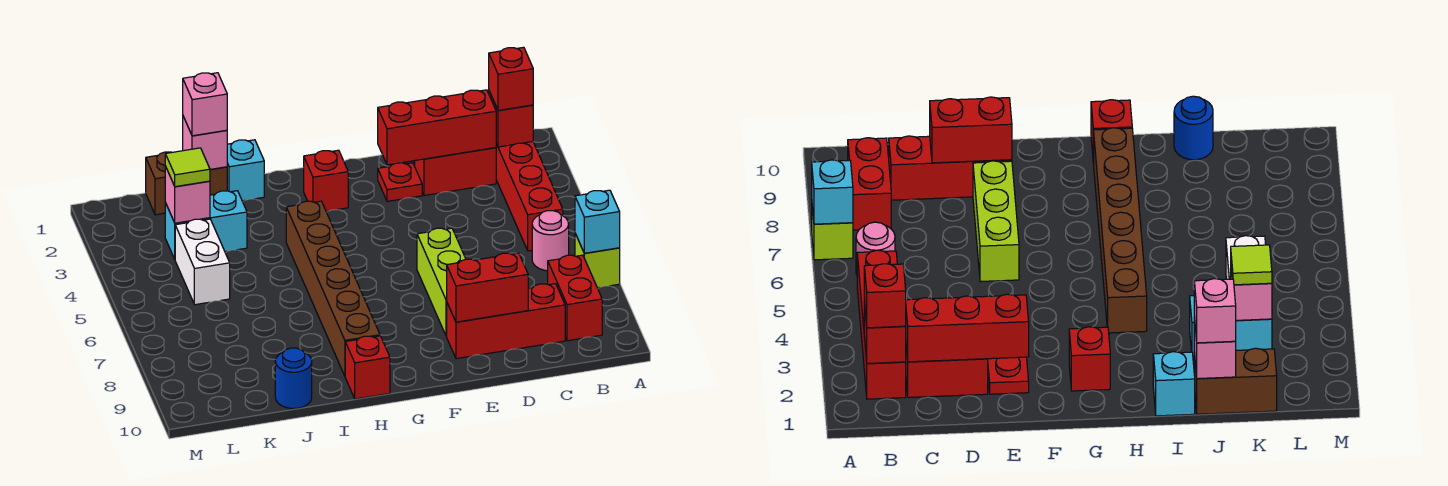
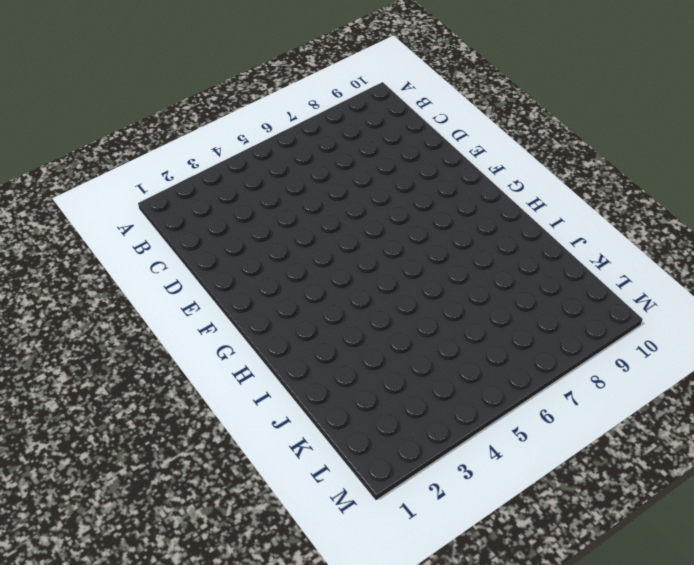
none -> lime 1x1 brick [575,234,620,288]
none -> red 1x4 brick [496,142,563,251]
none -> pink 1x1 round brick [532,211,569,271]

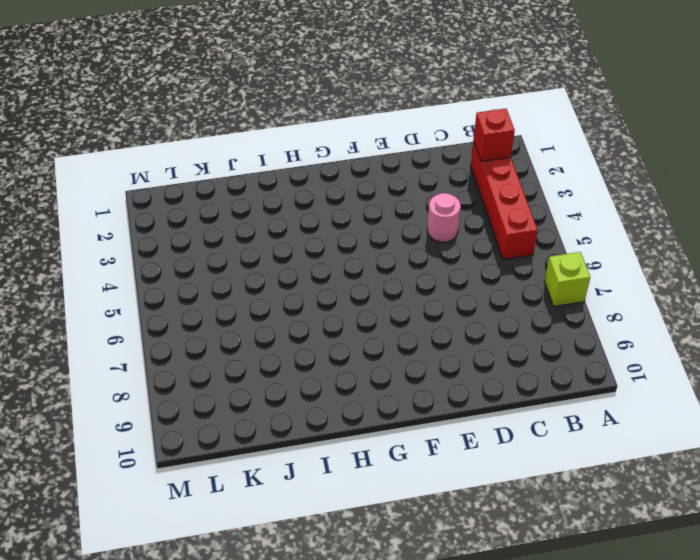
pink 1x1 round brick [427,193,461,242] -> pink 1x1 round brick moved to [532,211,569,271]
none -> red 1x2 brick [548,255,602,341]
none -> red 1x2 brick [415,148,496,196]
none -> red 1x3 brick [447,284,565,359]

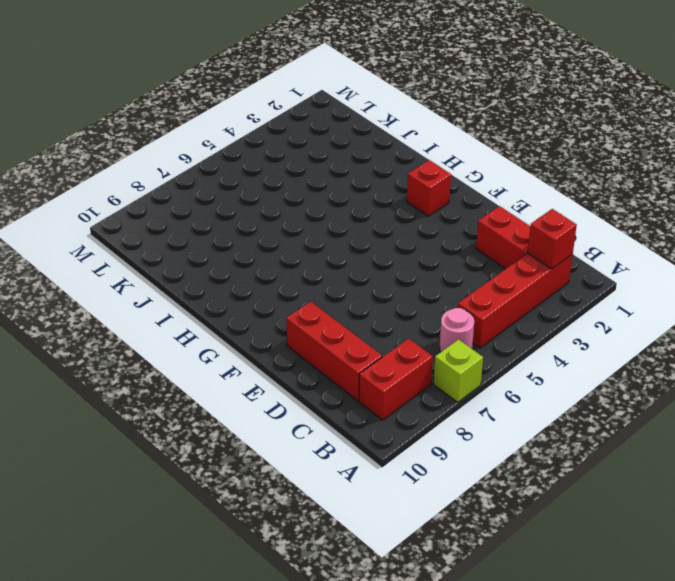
none -> red 1x1 plate [378,163,422,201]
none -> lime 1x3 brick [417,228,466,336]
none -> brown 1x6 brick [286,201,380,376]

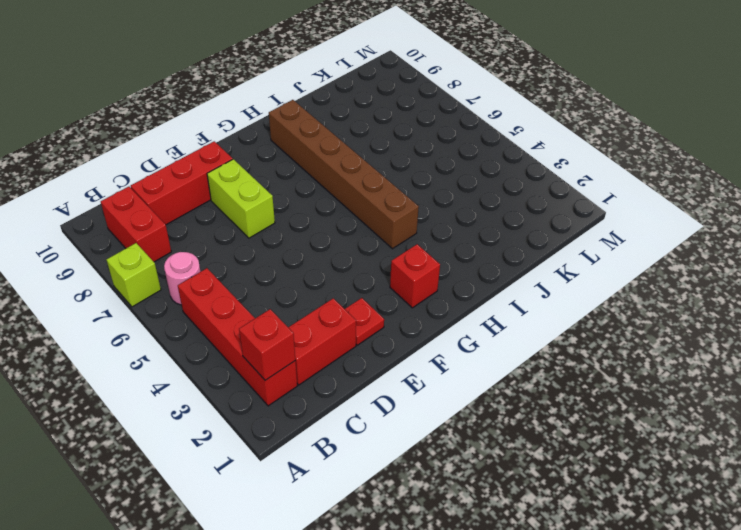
lime 1x2 brick [207,159,275,238] -> lime 1x3 brick [417,228,466,336]
none -> red 1x1 brick [345,336,390,399]
none -> cyan 1x1 brick [227,140,264,201]
none -> brown 1x2 brick [146,152,227,215]

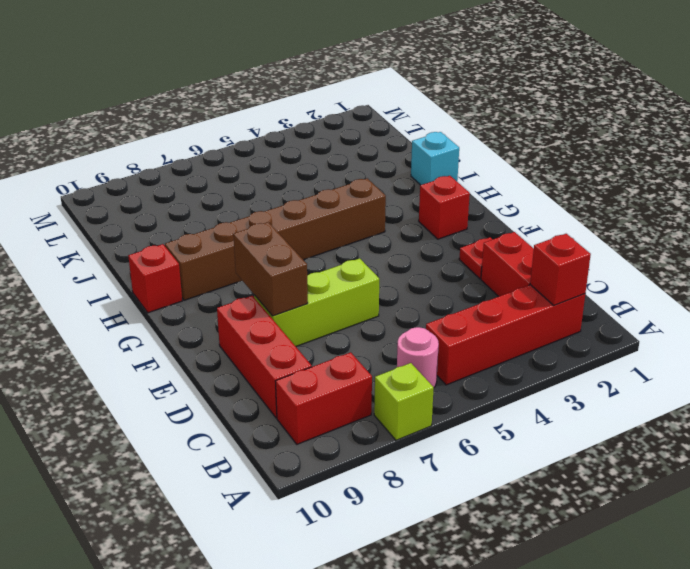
brown 1x2 brick [233,222,308,316] -> brown 1x2 brick moved to [146,152,227,215]
none -> cyan 1x2 brick [165,191,247,259]
none -> blue 1x1 round brick [275,348,312,409]
none -> white 1x2 brick [175,219,230,305]

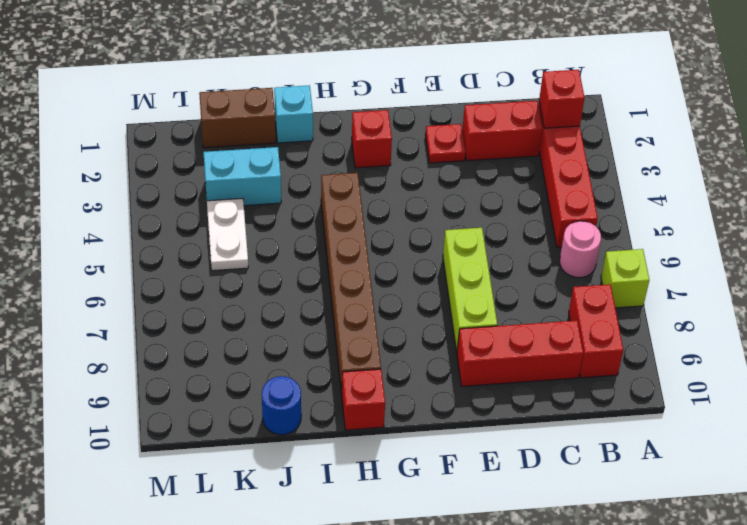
white 1x2 plate [207,198,248,271] -> white 1x2 brick [175,219,230,305]
none -> cyan 1x1 brick [575,190,620,253]
none -> red 1x3 brick [378,90,496,165]
none -> red 1x2 brick [447,253,528,322]

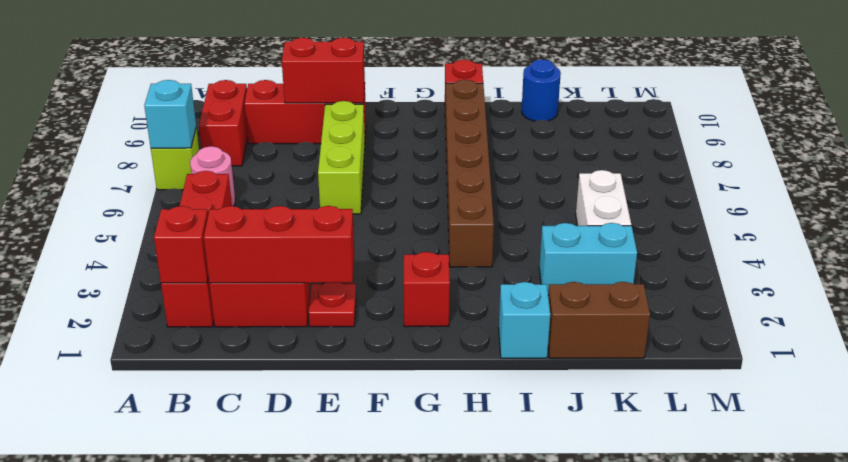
none -> pink 1x1 brick [183,117,227,169]
none -> pink 1x1 brick [165,166,210,223]
none -> red 1x1 brick [489,47,533,110]

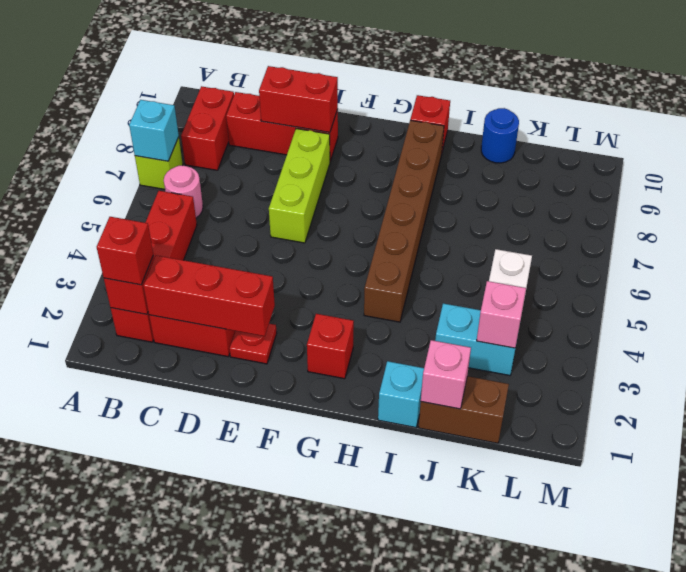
none -> pink 1x1 brick [183,73,227,136]
none -> lime 1x1 tile [165,148,210,187]

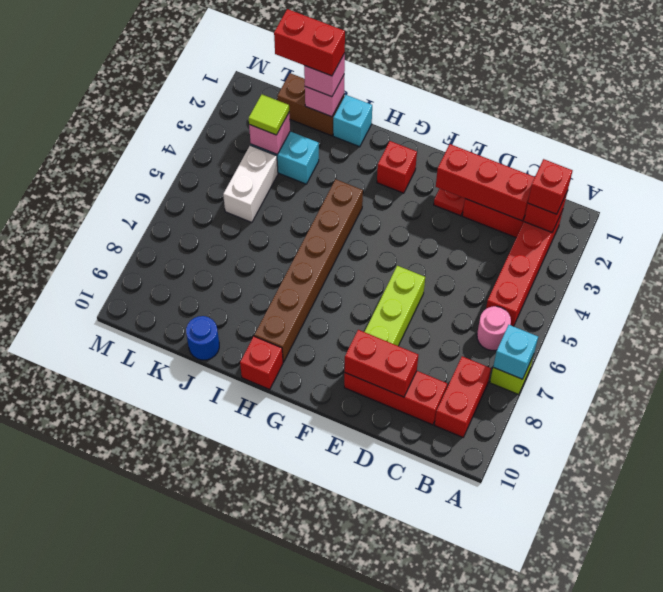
red 1x2 brick [274,9,345,76] -> none

